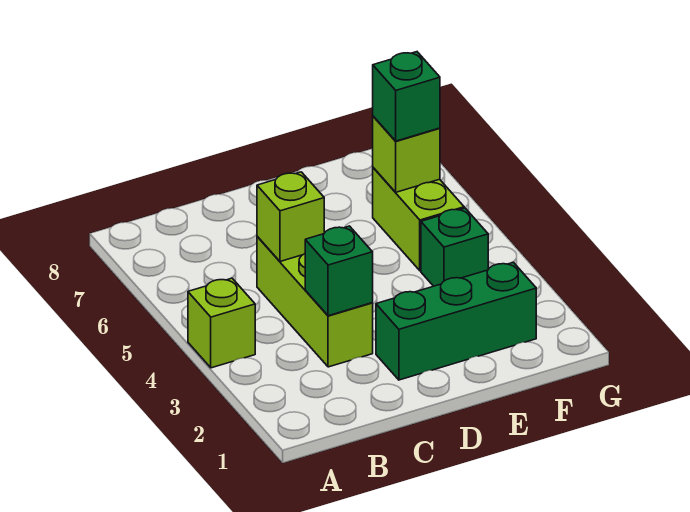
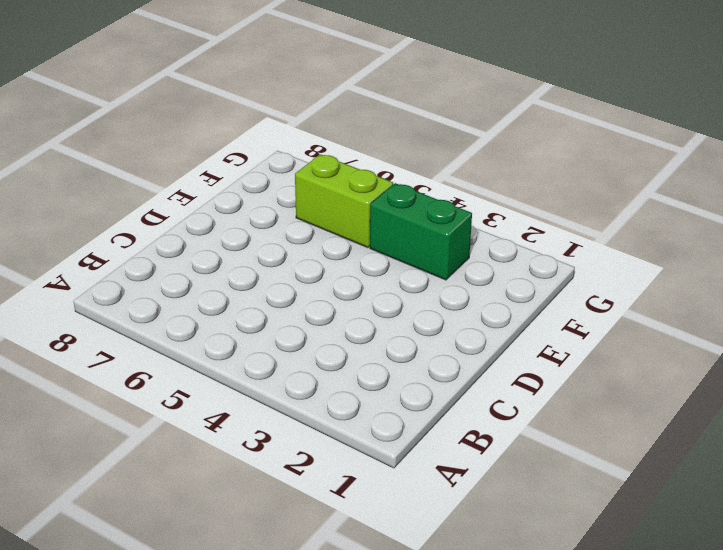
green 1x2 brick [370,183,472,280] -> green 1x1 brick [421,208,488,286]
none -> lime 1x1 brick [188,278,255,368]
none -> lime 1x3 brick [257,236,373,367]

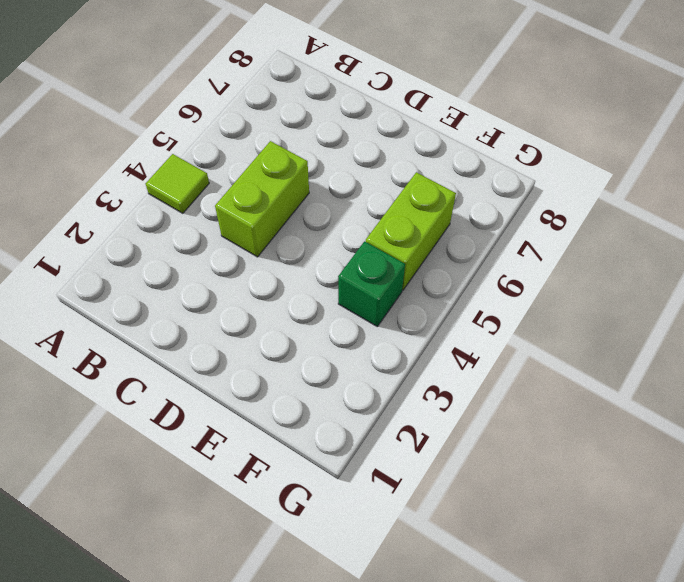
lime 1x1 tile [145,154,209,213] -> lime 1x1 brick [188,278,255,368]
lime 1x2 brick [215,141,309,257] -> lime 1x3 brick [257,236,373,367]
none -> green 1x3 brick [376,262,536,380]
none -> green 1x1 brick [305,226,373,316]

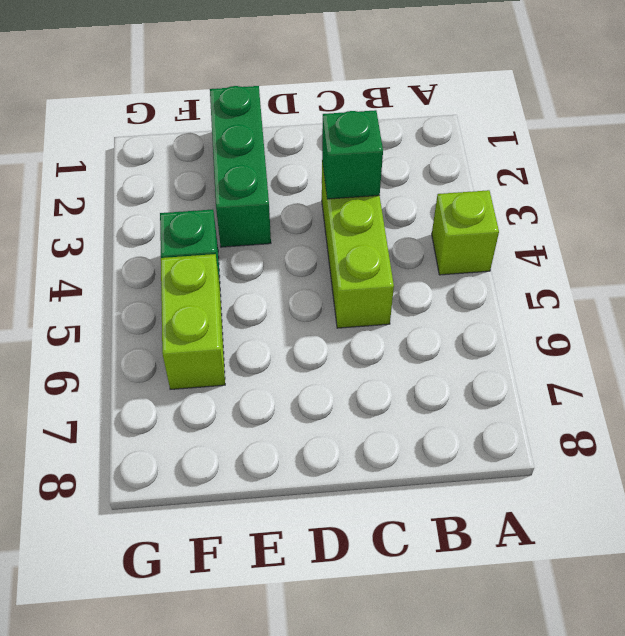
green 1x3 brick [210,86,271,247] -> green 1x3 brick turned to [376,262,536,380]
none -> lime 1x1 brick [257,172,324,262]
none -> lime 1x1 brick [373,116,440,192]

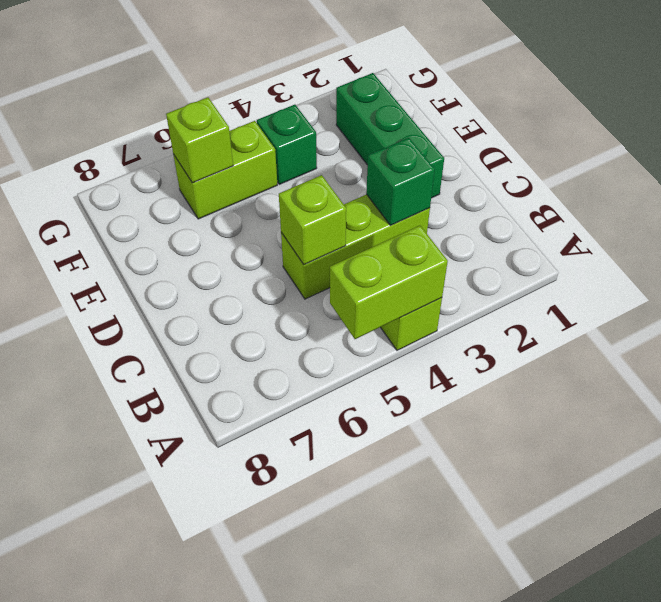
lime 1x2 brick [330,226,448,339] -> none
none -> green 1x1 brick [373,52,440,141]

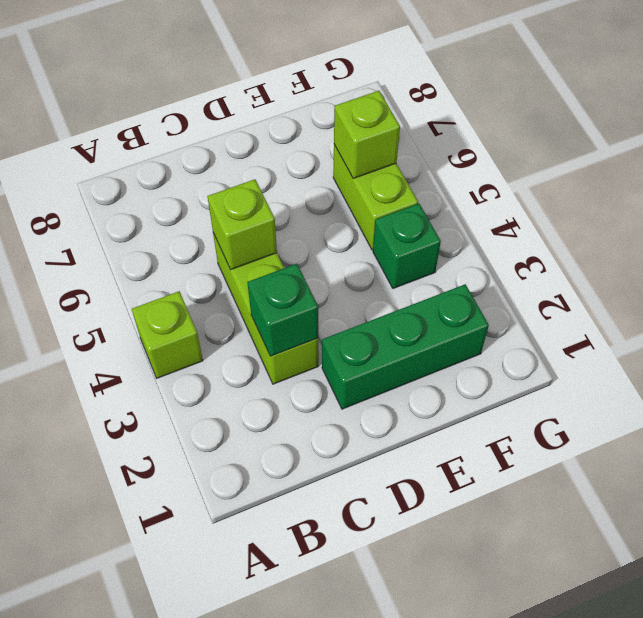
none -> green 1x1 brick [373,52,440,141]

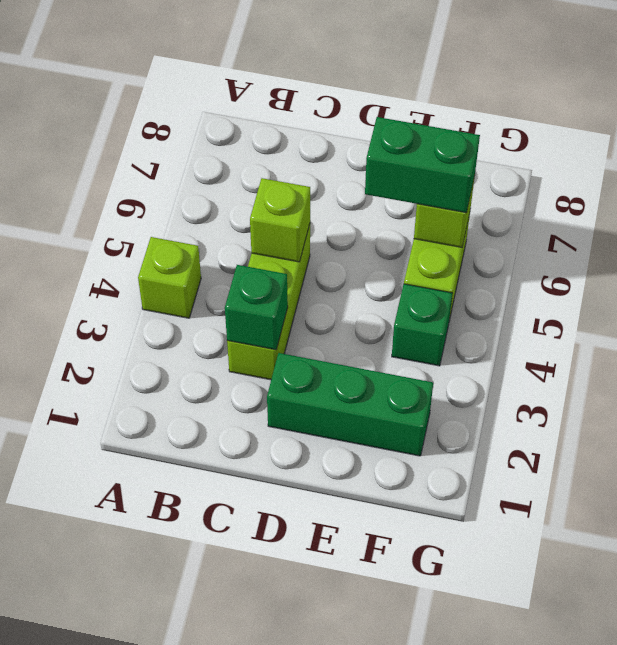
green 1x2 brick [365,117,480,213] -> green 1x1 brick [373,52,440,141]

